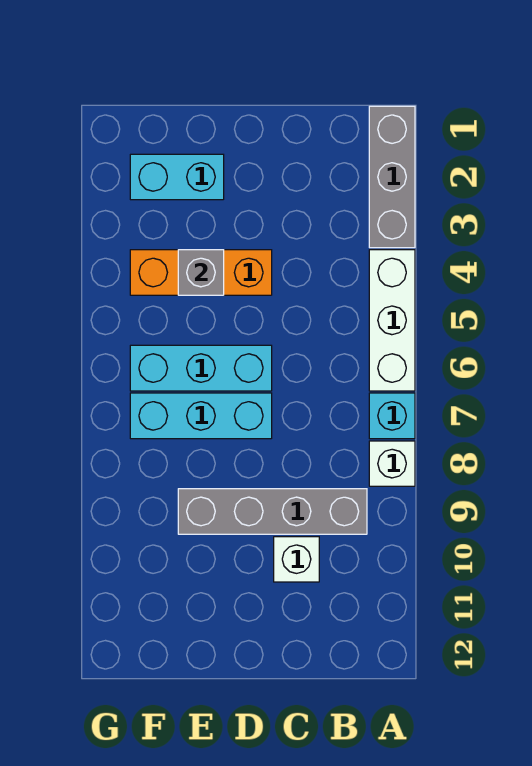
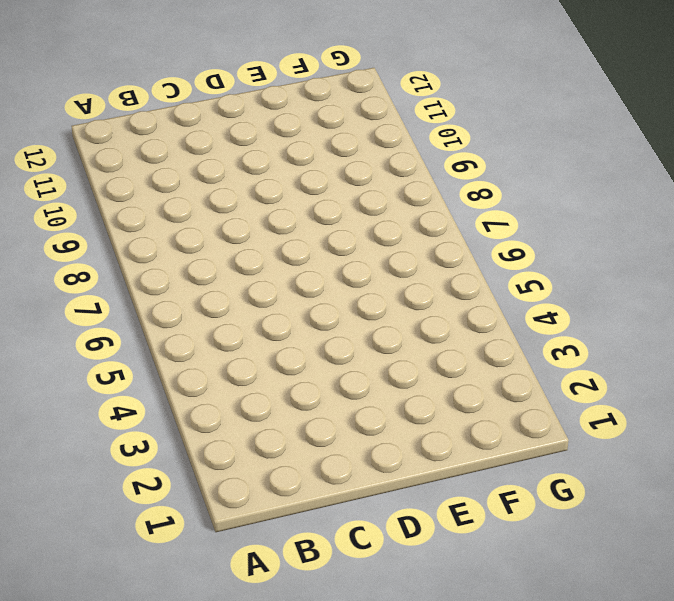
none -> grey 1x3 brick [369,106,415,248]
none -> white 1x3 brick [369,250,415,391]

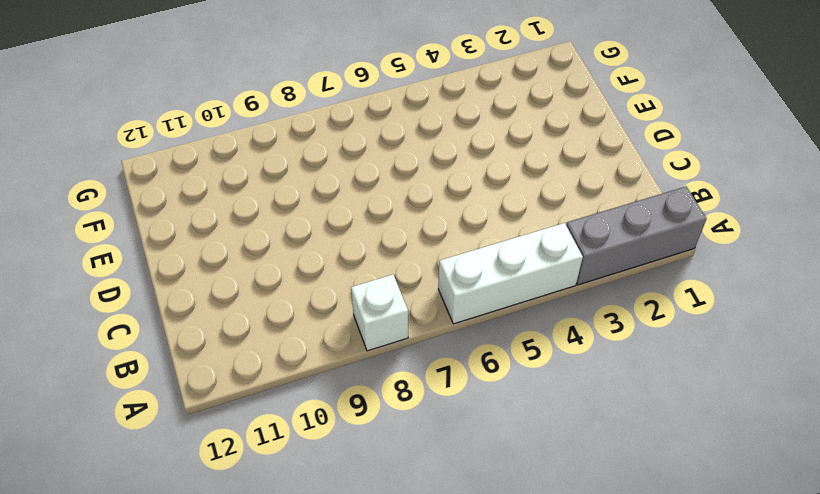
none -> cyan 1x1 brick [369,393,415,439]
none -> grey 1x4 brick [178,489,367,534]

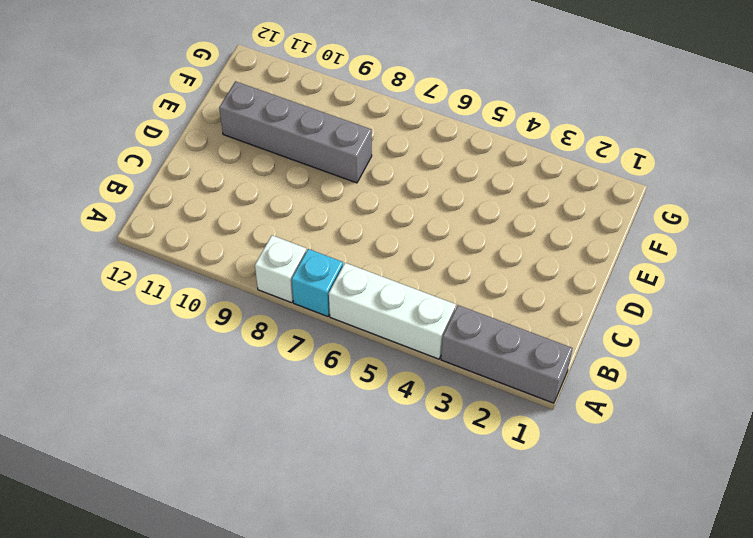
grey 1x4 brick [219,81,372,183] -> grey 1x4 brick turned to [178,489,367,534]
none -> white 1x1 brick [274,537,319,582]
none -> orange 1x3 brick [130,250,272,295]

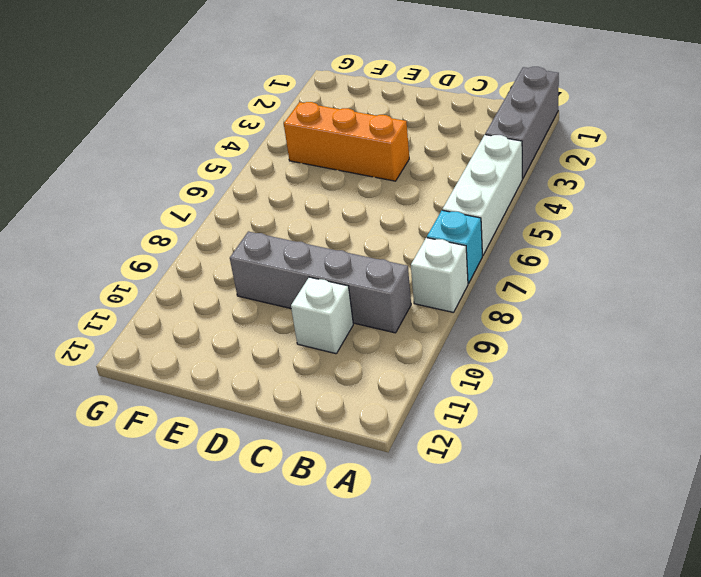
none -> cyan 1x3 brick [130,345,272,391]
none -> cyan 1x3 brick [130,393,272,439]

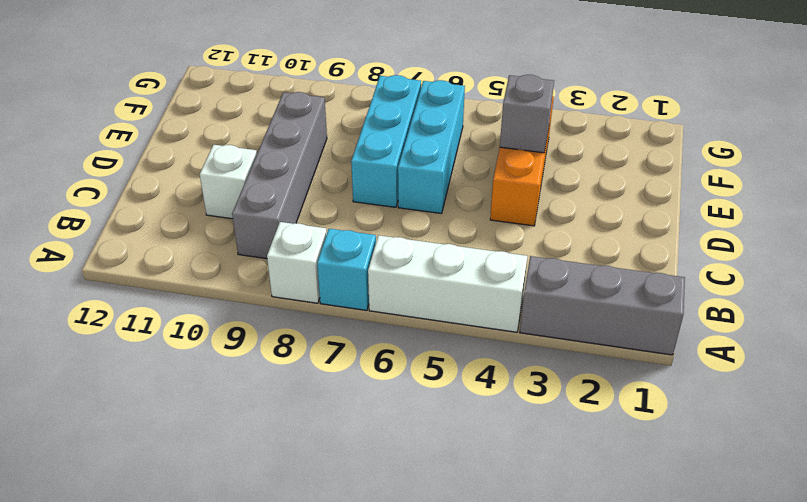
none -> cyan 1x2 brick [130,154,224,200]

